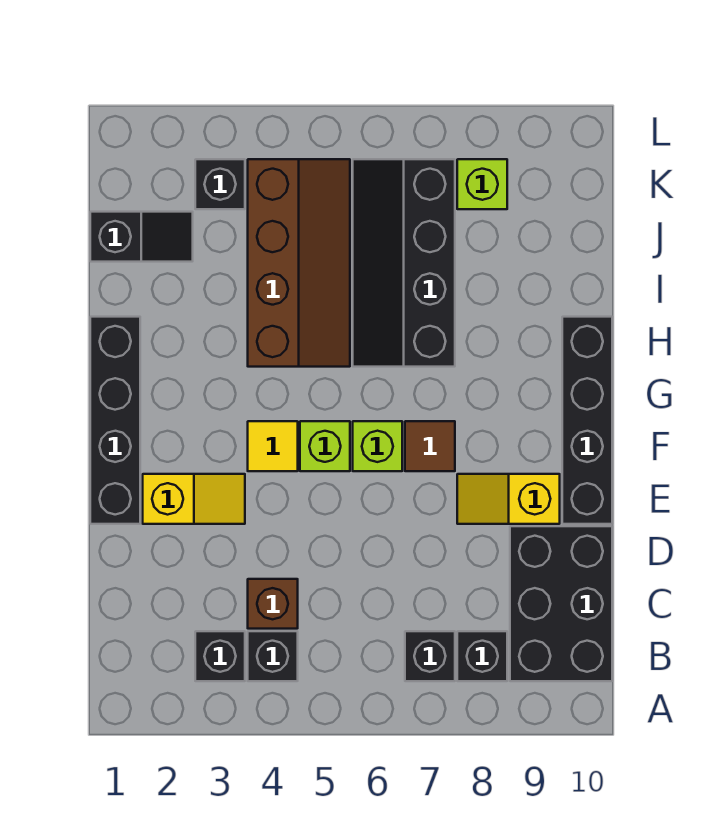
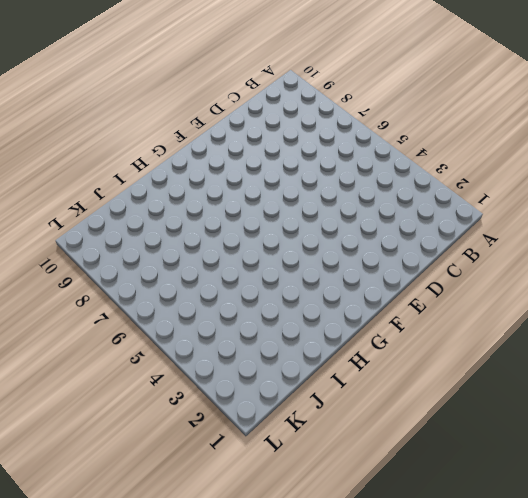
none -> black 1x1 brick [195,631,245,681]
none -> black 1x1 brick [248,631,298,681]
none -> black 1x1 brick [405,631,455,681]

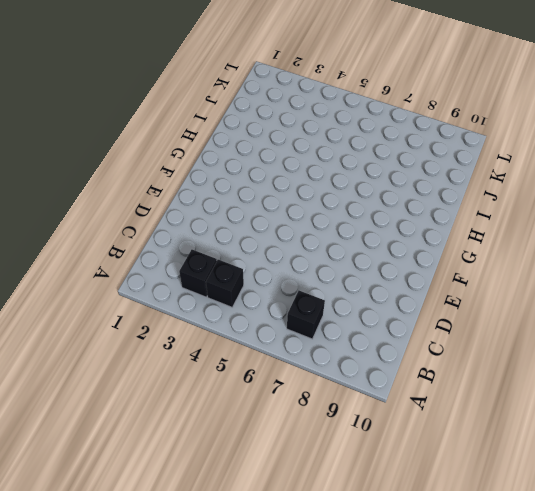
none -> black 1x1 brick [457,631,507,681]
none -> black 2x3 brick [510,526,612,681]
none -> brown 1x1 brick [248,579,298,629]

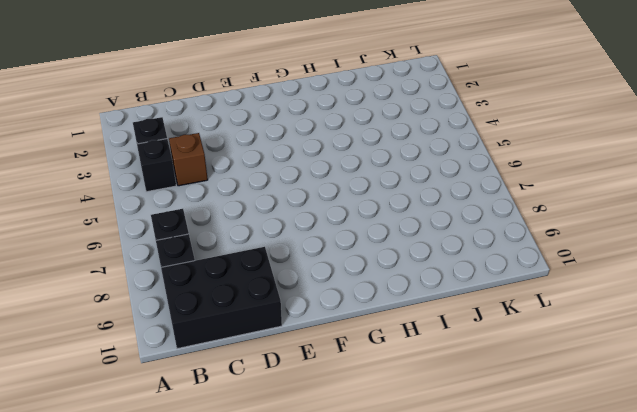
none -> black 1x4 brick [90,317,140,524]
none -> yellow 1x2 slope [143,474,245,524]
none -> yellow 1x2 slope [457,474,560,524]

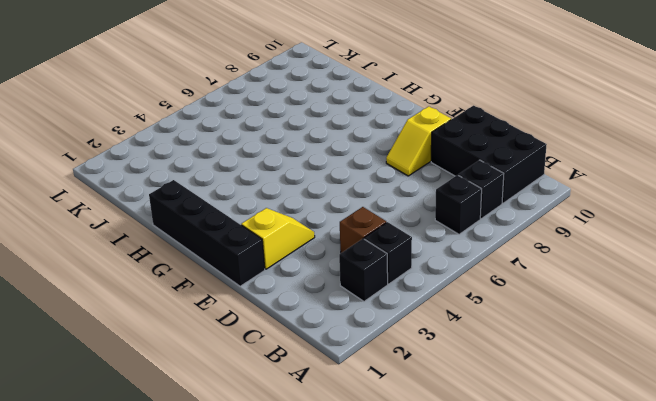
none -> black 1x4 brick [562,317,612,524]
none -> yellow 1x1 tile [248,421,298,471]
none -> lime 1x1 brick [300,421,350,471]

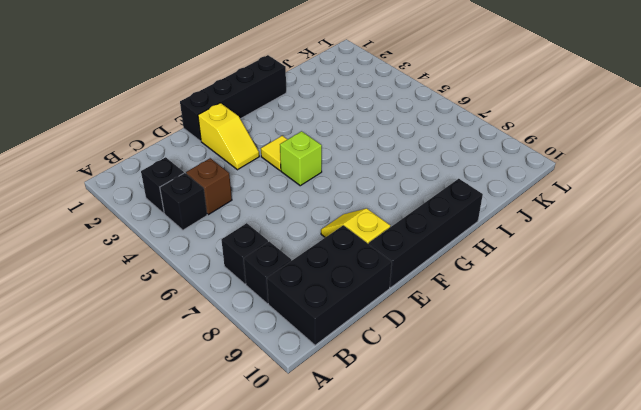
none -> lime 1x1 brick [353,421,402,471]
none -> brown 1x1 tile [405,421,455,471]
none -> brown 2x4 slope [248,159,350,367]

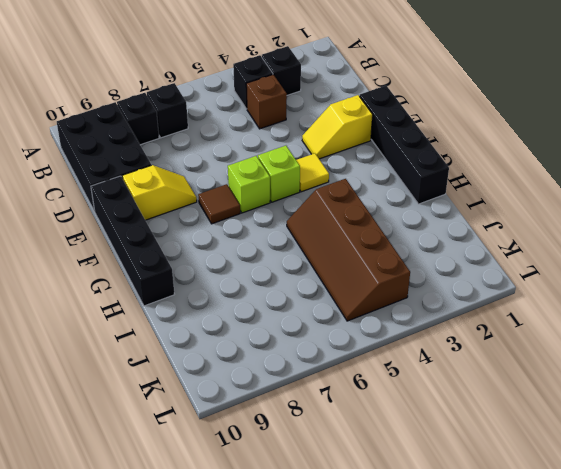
none -> black 2x4 slope [353,159,455,367]
none -> black 1x2 slope [90,212,193,262]
none -> black 1x1 brick [195,159,245,209]

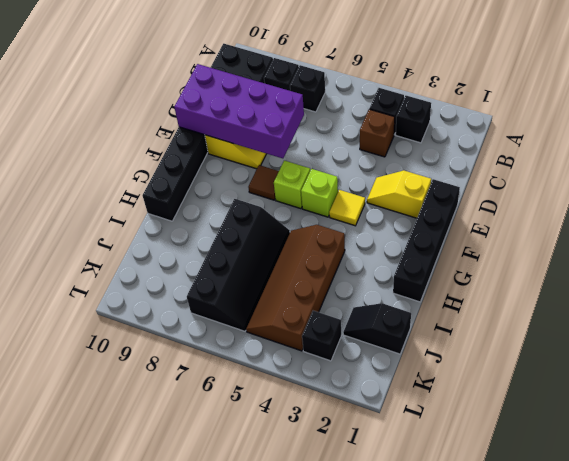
purple 2x4 brick [174,64,304,158] -> none
none -> lime 1x1 brick [457,159,507,209]

